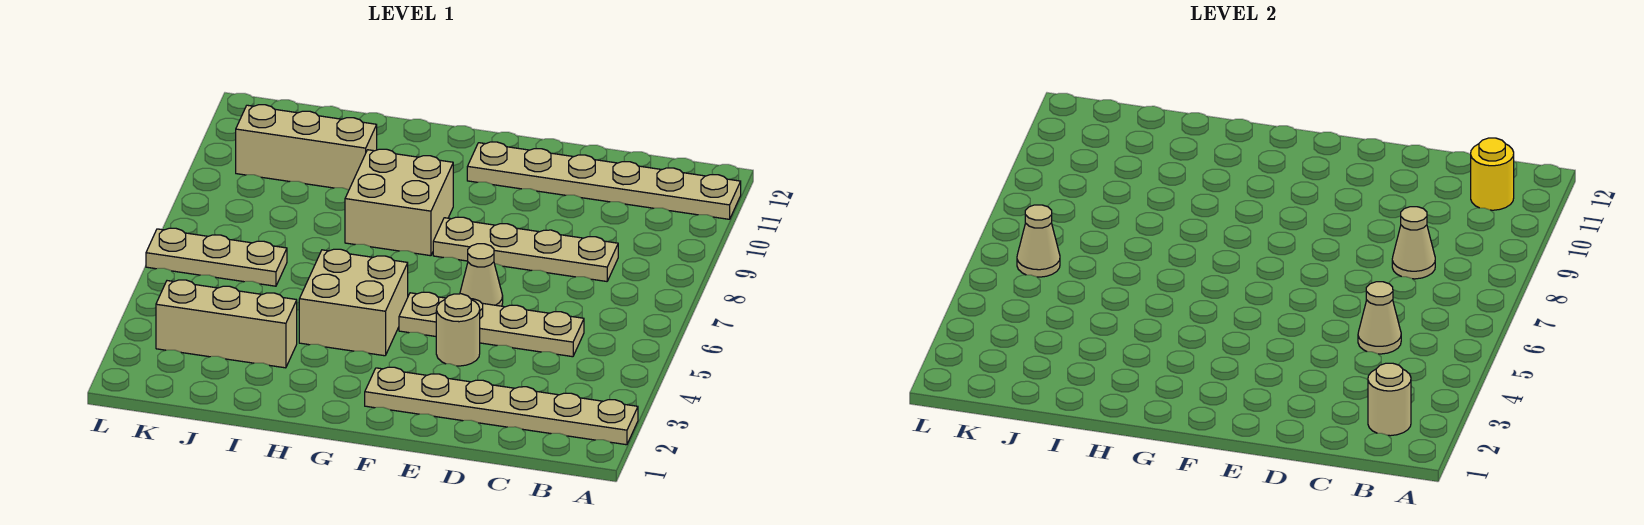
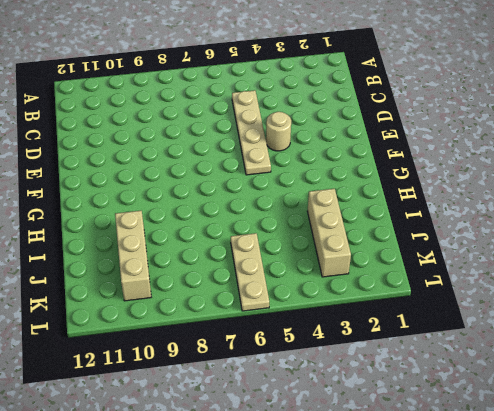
none -> tan 1x6 plate [365,367,638,445]
none -> tan 1x6 plate [467,142,741,219]
none -> tan 1x4 plate [433,217,618,281]

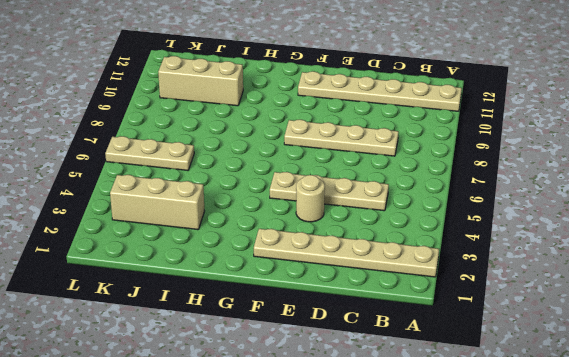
none -> tan 1x1 cone [460,244,503,306]
none -> tan 2x2 brick [299,249,408,356]
none -> tan 2x2 brick [345,149,453,256]

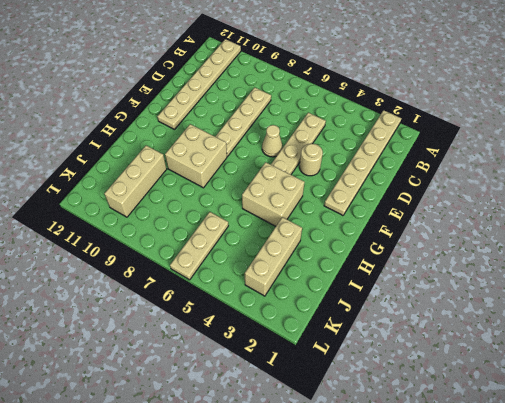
none -> tan 1x1 round brick [1368,363,1411,436]
none -> yellow 1x1 round brick [1471,138,1514,210]
none -> tan 1x1 cone [1358,282,1401,354]

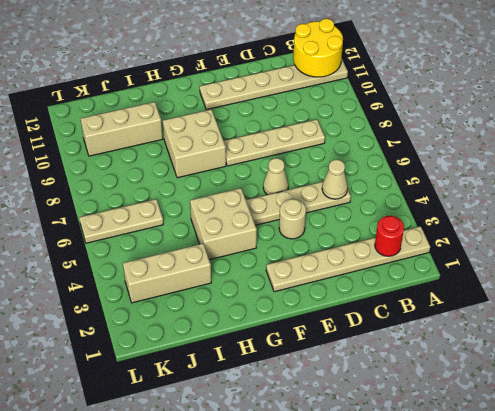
yellow 2x2 round brick [293,19,343,77] -> yellow 1x1 round brick [1471,138,1514,210]
red 1x1 round brick [375,216,404,256] -> tan 1x1 round brick [1368,363,1411,436]
none -> tan 1x1 cone [1392,207,1435,279]
none -> tan 1x1 cone [1017,205,1060,277]

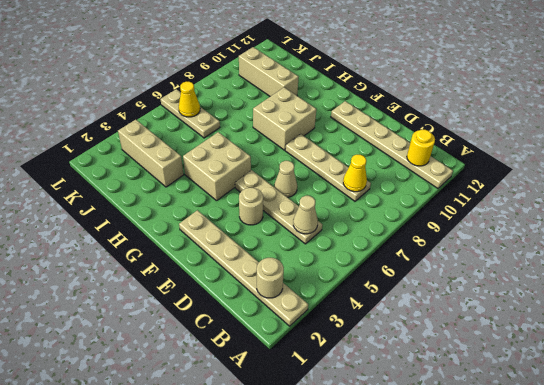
yellow 1x1 cone [343,155,367,192] -> tan 1x1 cone [1392,207,1435,279]
yellow 1x1 cone [179,82,200,117] -> tan 1x1 cone [1017,205,1060,277]

